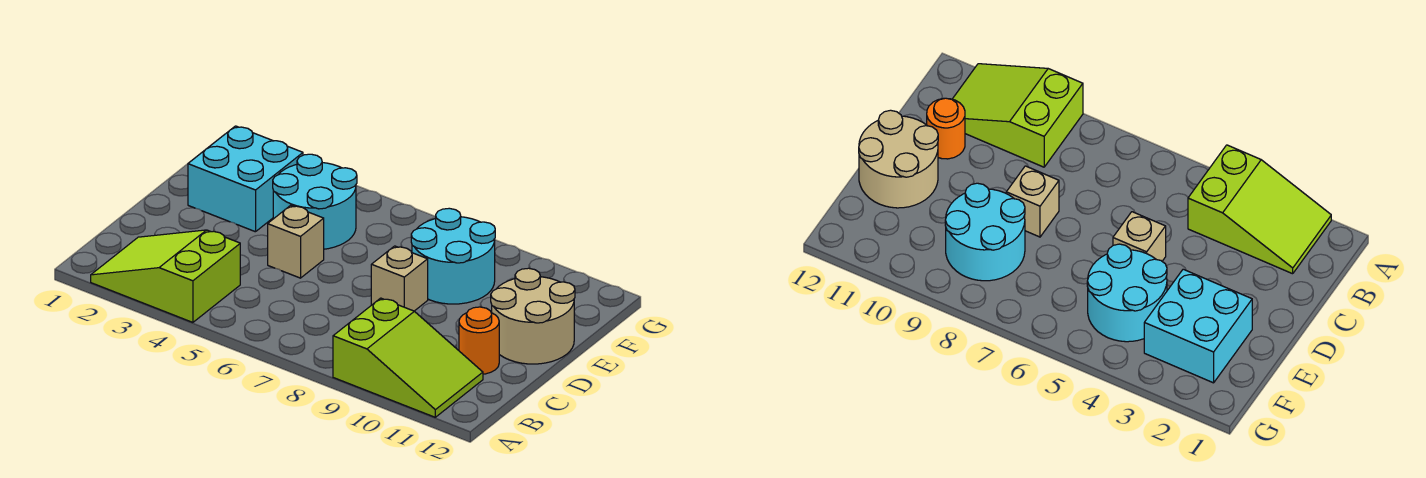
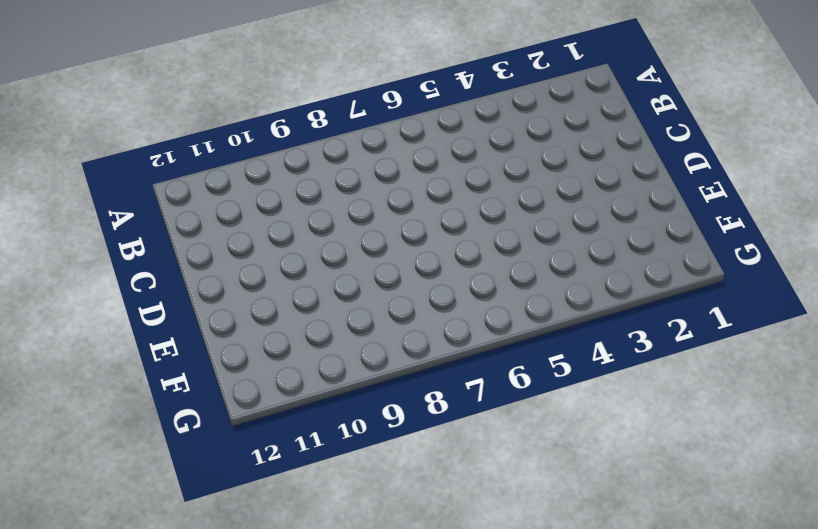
none -> lime 2x3 slope [91,230,240,322]
none -> lime 2x3 slope [333,298,483,417]

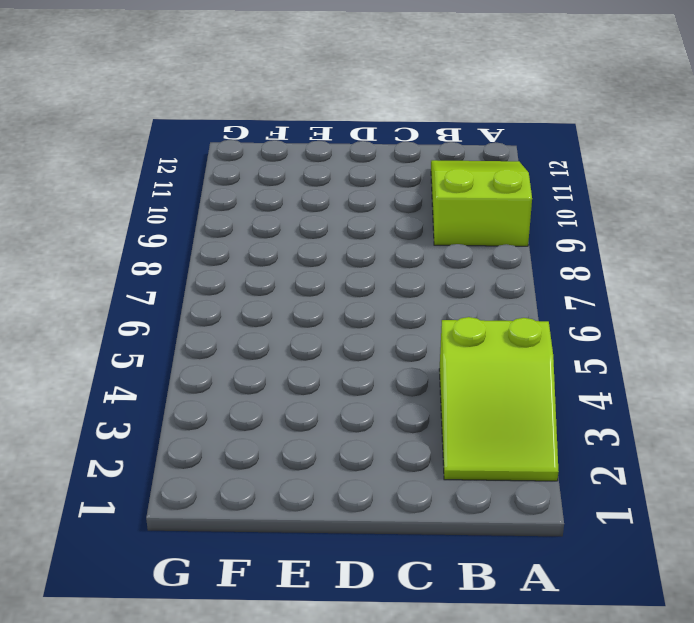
none -> orange 1x1 round brick [459,307,499,374]
none -> tan 1x1 brick [268,205,324,278]

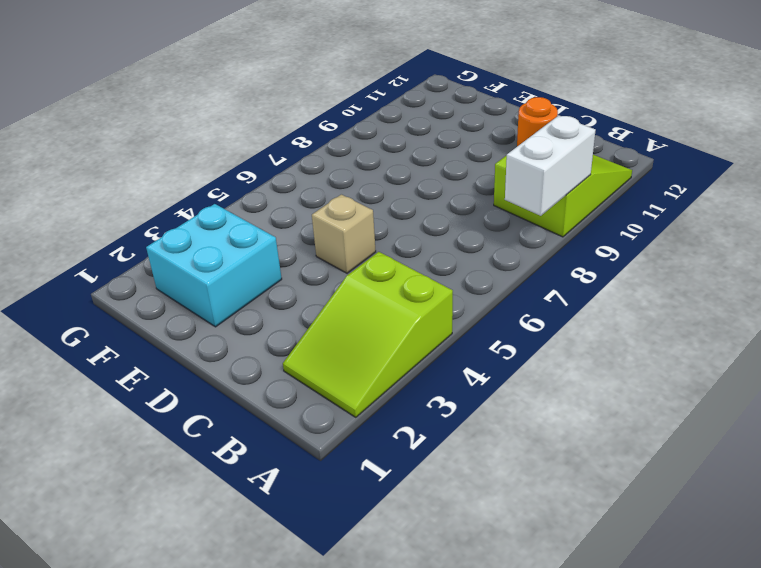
white 1x2 brick [505,116,596,216] -> none
none -> tan 1x1 brick [371,246,428,311]
none -> tan 2x2 round brick [491,268,575,364]

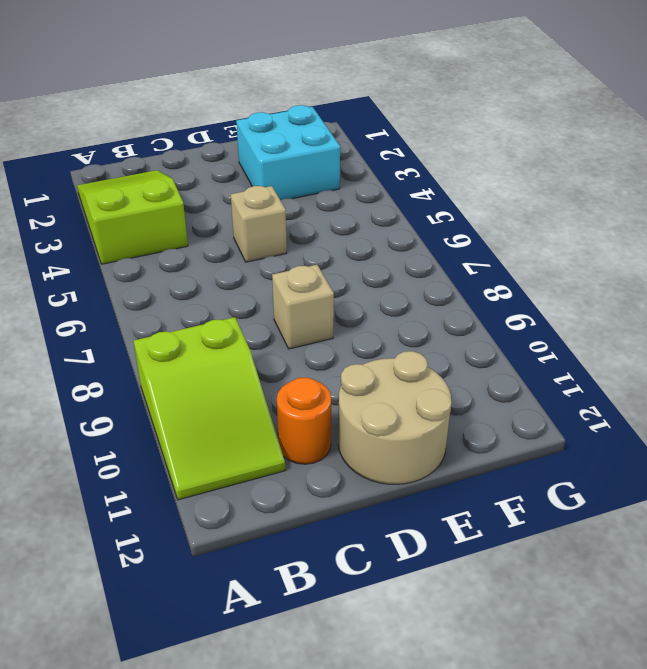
none -> cyan 2x2 round brick [273,154,357,249]
none -> cyan 2x2 round brick [411,208,495,304]

